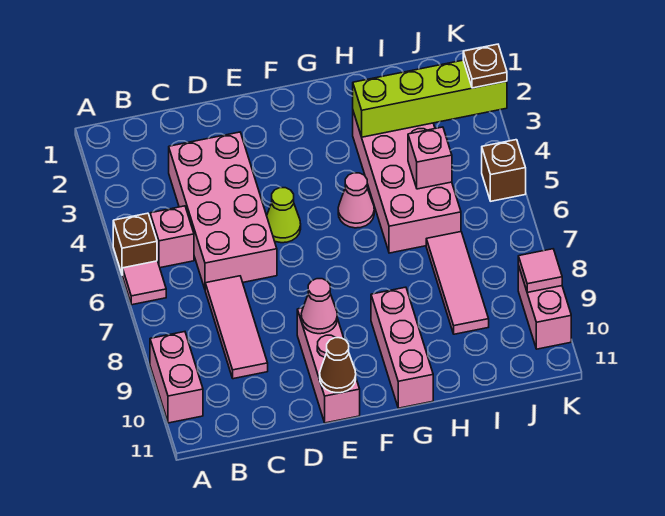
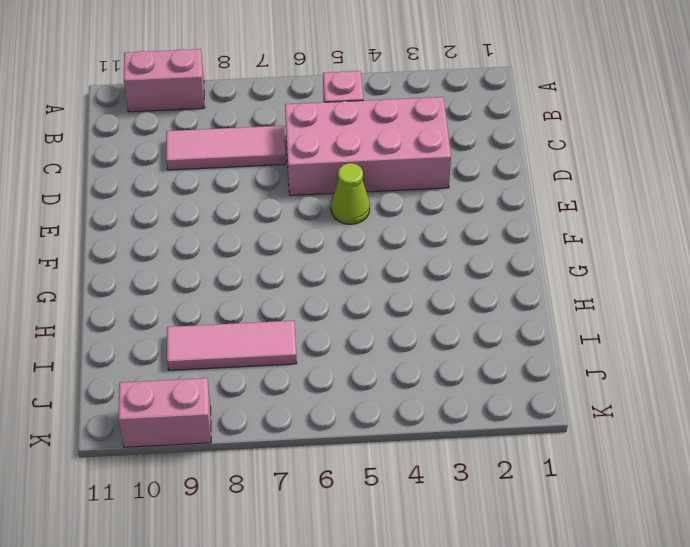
none -> brown 1x1 brick [113,213,157,275]
none -> pink 1x1 tile [123,261,166,305]
none -> pink 1x3 brick [297,308,360,423]

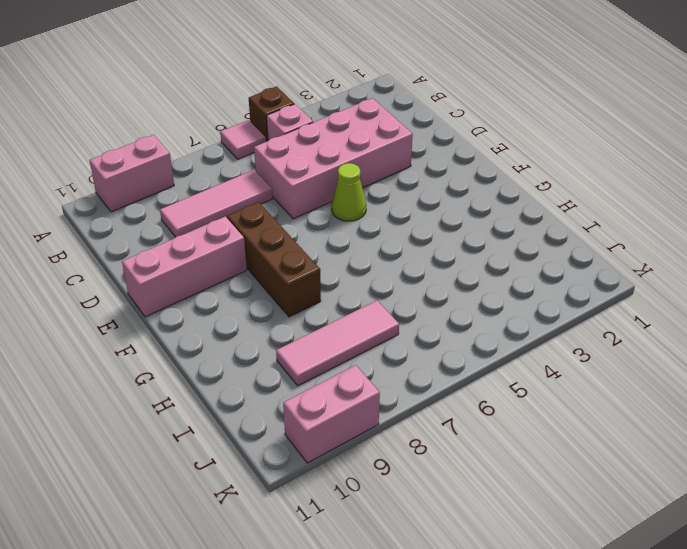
brown 1x3 brick [227,202,321,317] -> none
none -> pink 1x1 cone [338,173,374,228]
none -> pink 1x3 brick [371,287,433,408]
none -> pink 2x4 brick [353,112,461,253]

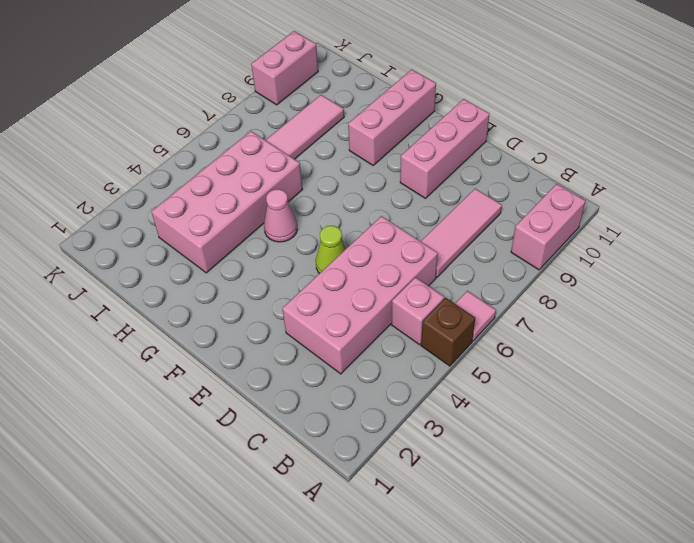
none -> brown 1x1 brick [482,140,526,201]
none -> pink 1x1 cone [301,279,337,334]
none -> brown 1x1 cone [320,338,356,393]

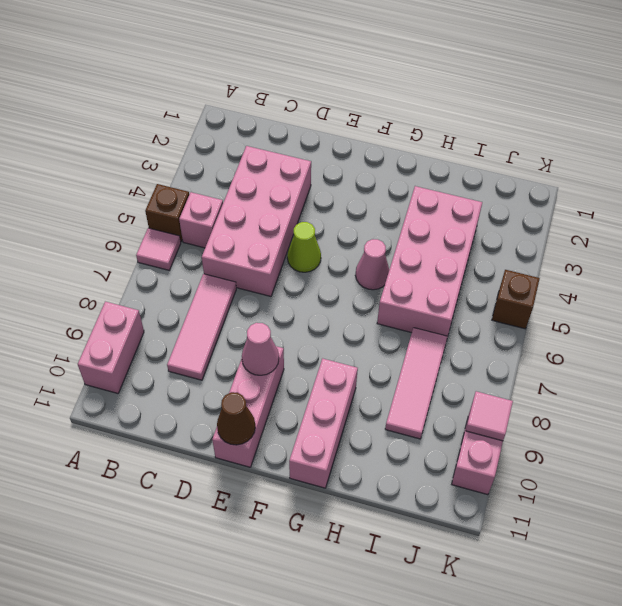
none -> lime 1x4 brick [353,60,507,137]
none -> pink 1x1 brick [408,127,452,189]
none -> brown 1x1 plate [463,44,507,88]

